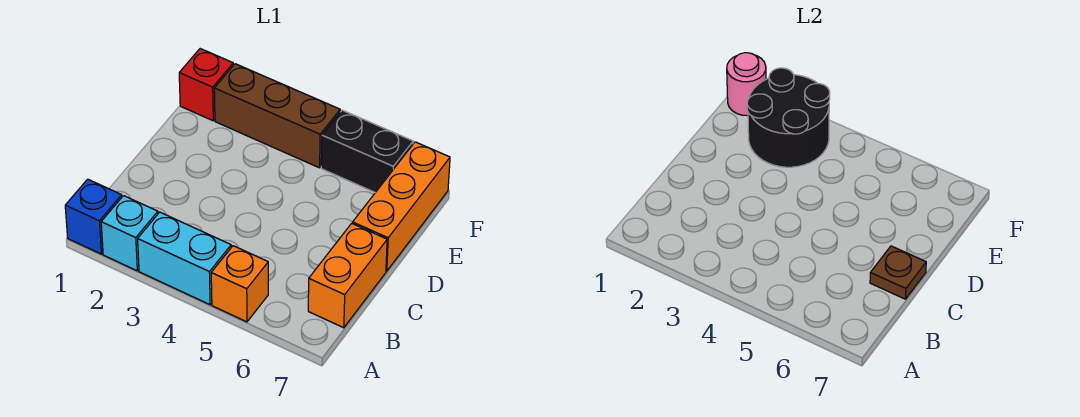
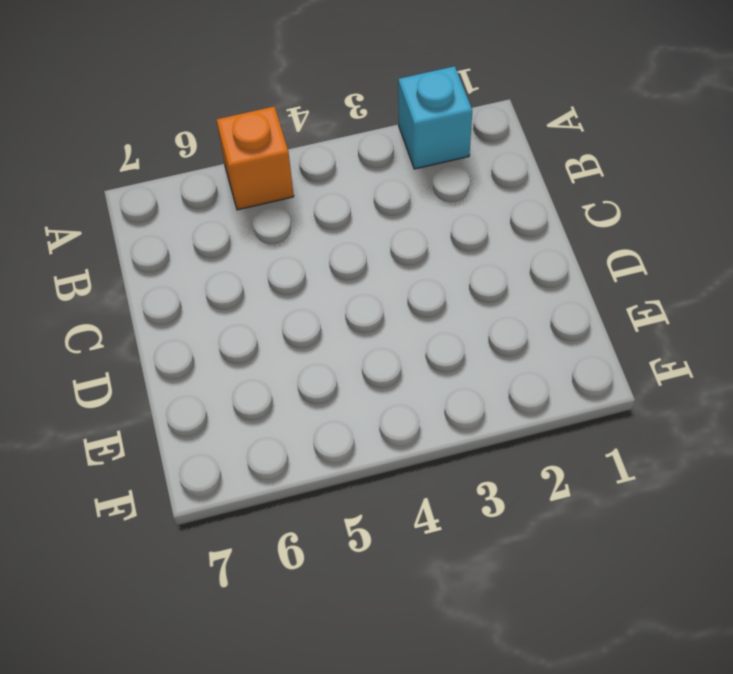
none -> blue 1x1 brick [65,179,122,254]
none -> cyan 1x2 brick [138,212,231,305]
none -> orange 1x2 brick [308,223,387,328]

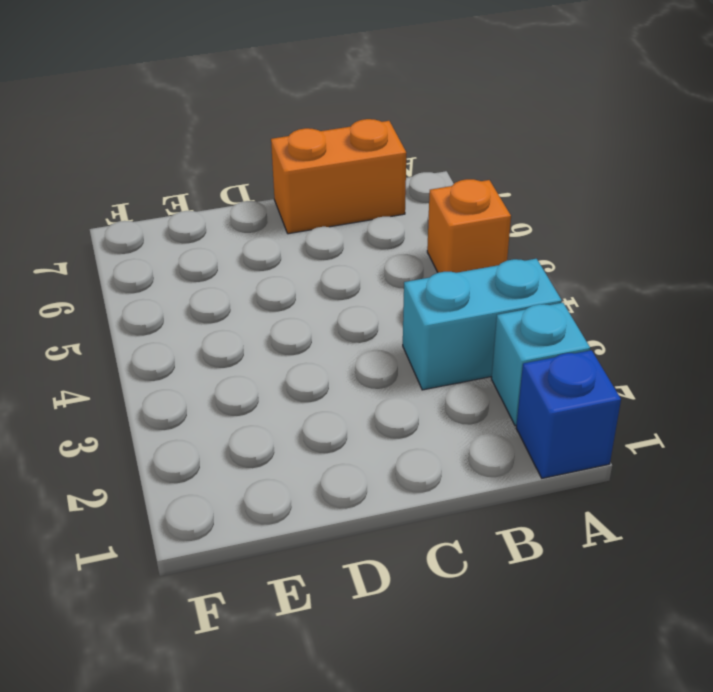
cyan 1x2 brick [403,259,562,390] -> cyan 1x2 brick turned to [138,212,231,305]
none -> orange 1x3 brick [353,142,450,271]
none -> red 1x1 brick [179,49,233,121]
none -> brown 1x3 brick [214,64,340,168]

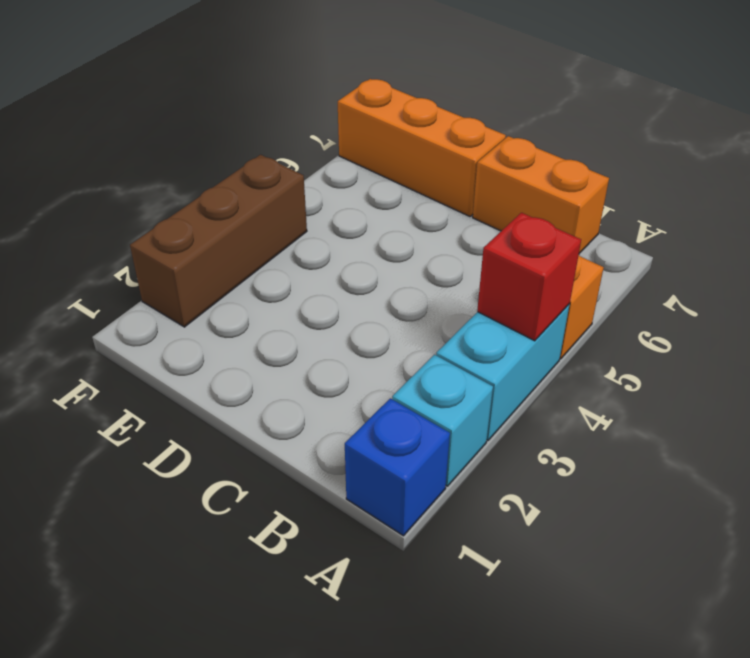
red 1x1 brick [477,213,581,341] -> red 1x1 brick moved to [179,49,233,121]
none -> black 1x2 brick [321,110,413,193]
none -> brown 1x1 plate [870,246,926,299]
none -> black 2x2 round brick [747,68,830,167]

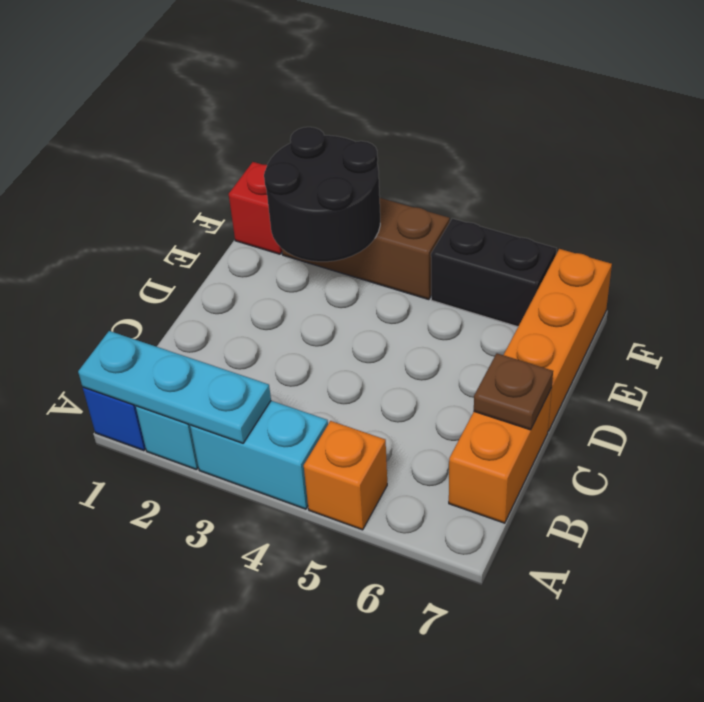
cyan 1x3 plate [78,331,271,443] -> none
none -> pink 1x1 round brick [727,53,766,116]

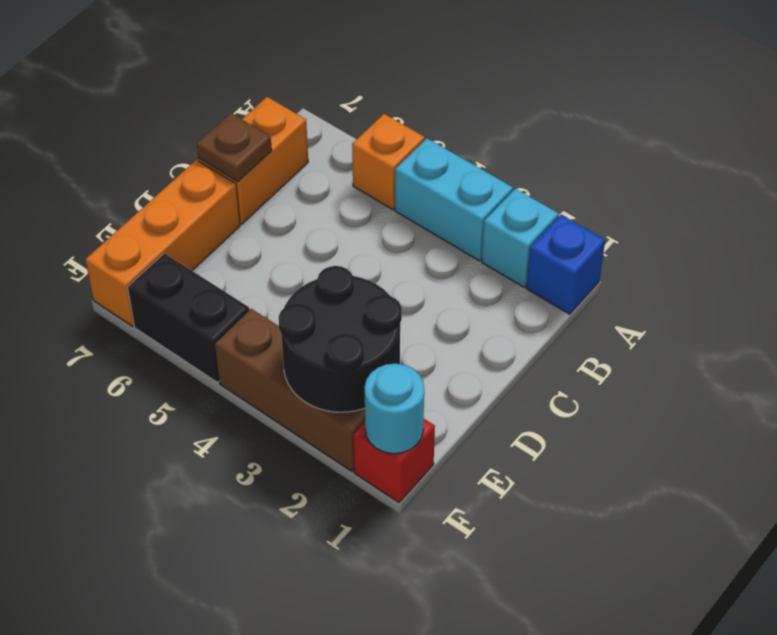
cyan 1x1 round brick [365,364,424,454] -> pink 1x1 round brick [727,53,766,116]

